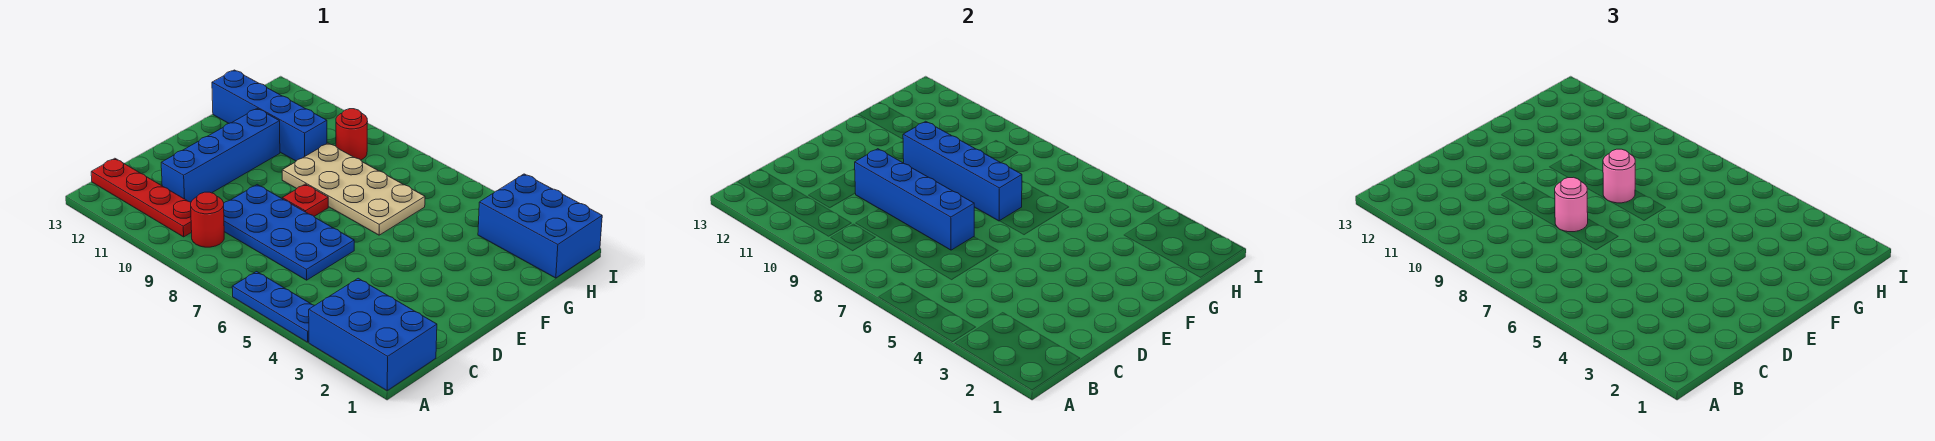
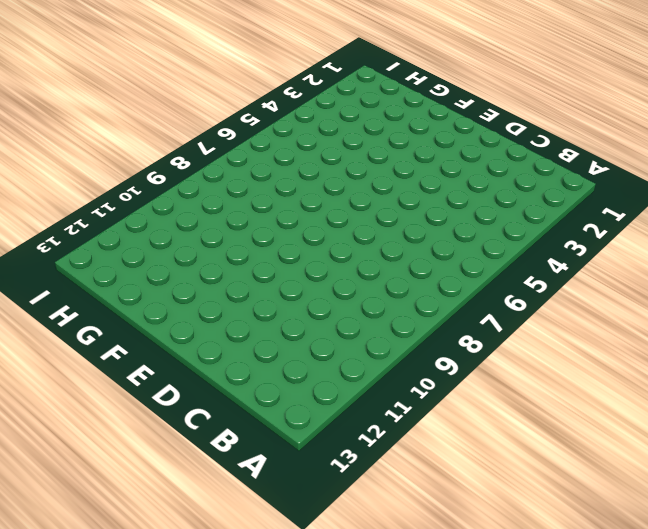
none -> blue 2x3 brick [309,278,437,391]
none -> blue 1x3 plate [232,272,315,342]
none -> red 1x1 round brick [191,192,224,247]

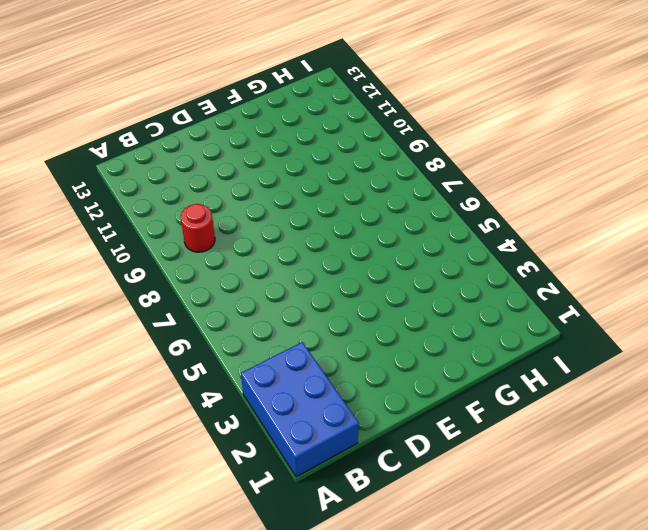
none -> blue 1x3 plate [232,272,315,342]
none -> red 1x4 plate [91,158,192,237]
none -> blue 2x4 plate [224,185,354,280]

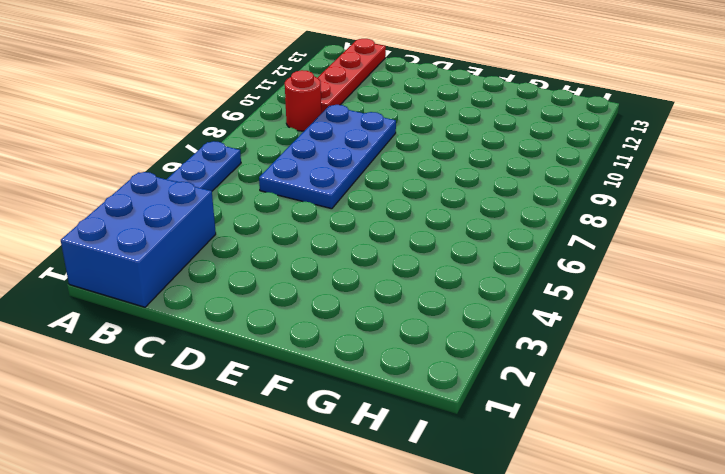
none -> blue 1x4 brick [161,109,280,202]
none -> red 1x1 plate [282,184,328,216]
none -> tan 2x4 plate [282,143,425,235]

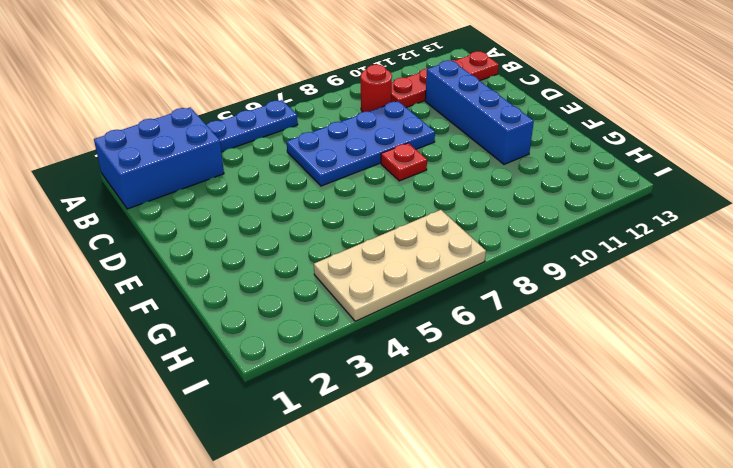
tan 2x4 plate [314,210,486,321] -> tan 2x4 plate moved to [282,143,425,235]
none -> blue 1x4 brick [212,70,327,161]
none -> blue 2x3 brick [478,174,602,278]
none -> red 1x1 round brick [336,109,368,160]

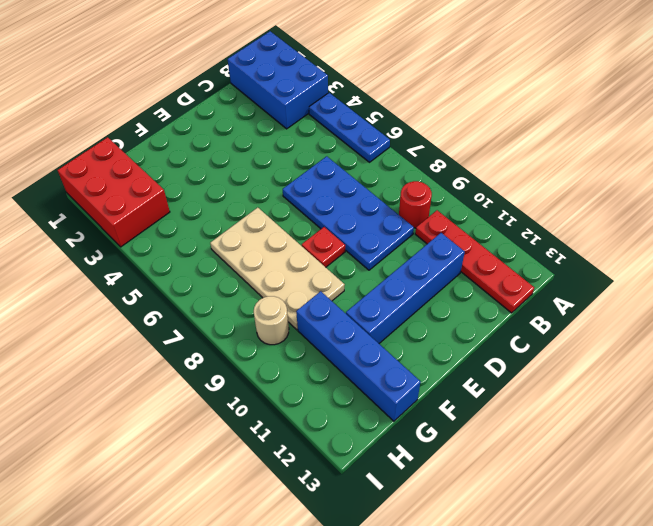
red 2x3 brick [58,137,170,247] -> blue 2x3 brick [478,174,602,278]
tan 1x1 round brick [254,296,289,345] -> red 1x1 round brick [336,109,368,160]
none -> blue 1x4 brick [855,149,974,250]
none -> blue 1x4 brick [903,121,1022,221]
none -> pink 1x1 round brick [1555,177,1588,232]

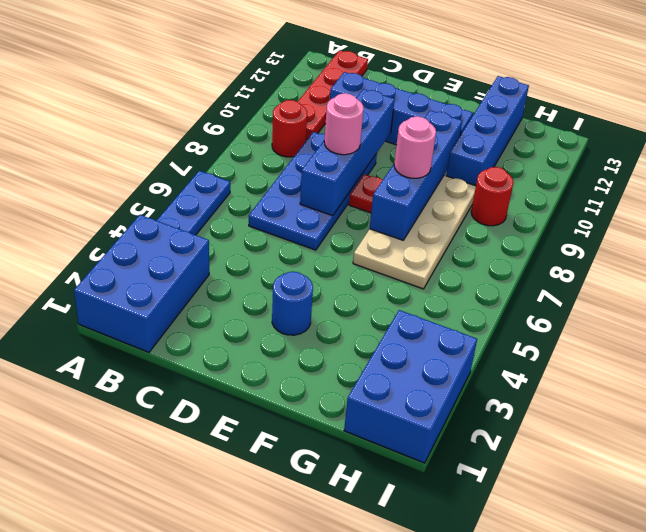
blue 1x1 round brick [272,272,313,335] -> none

